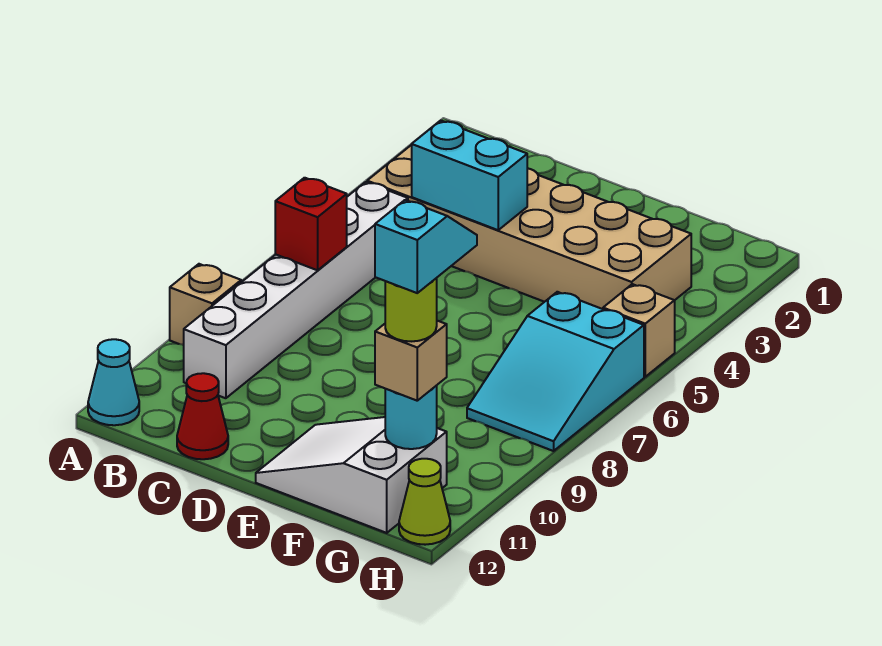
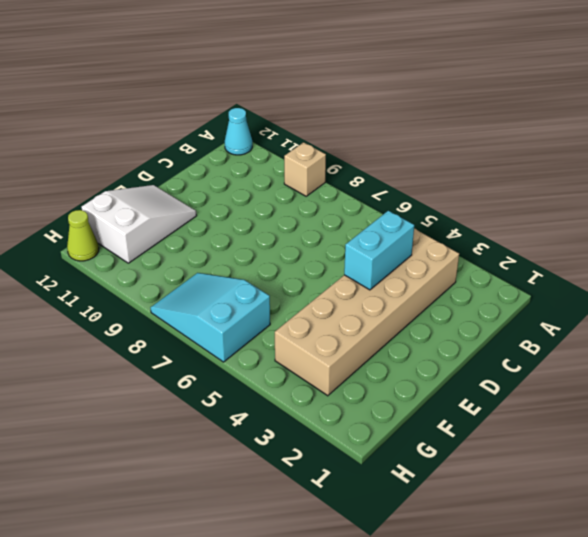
none -> white 1x6 brick [184,182,408,398]
none -> red 1x1 cone [177,373,228,459]
none -> tan 1x1 brick [603,284,675,377]

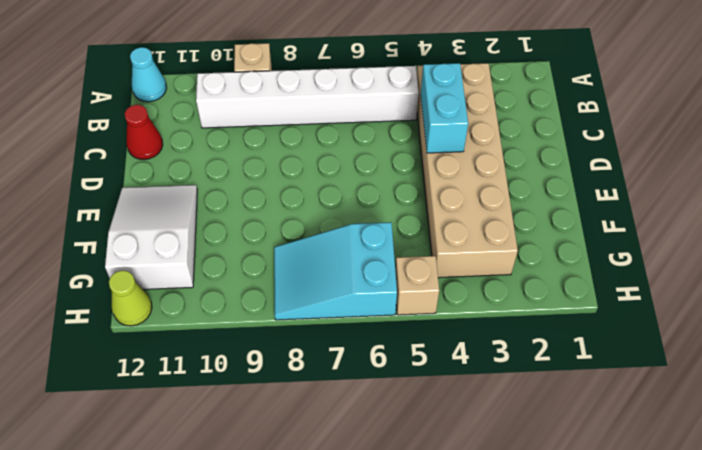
none -> red 1x1 brick [275,178,347,270]
none -> cyan 1x1 round brick [385,386,437,449]
none -> tan 1x1 brick [375,321,447,401]

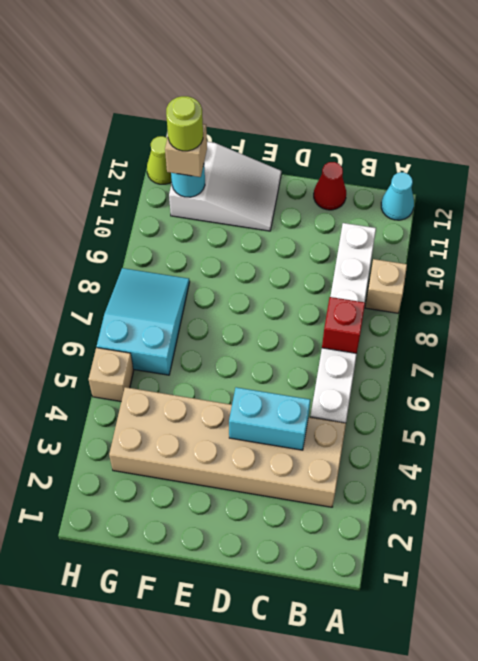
none -> cyan 1x2 slope [375,200,477,293]

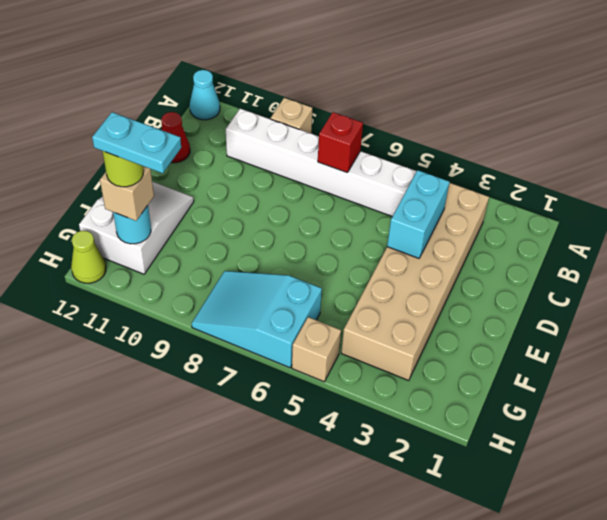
cyan 1x2 plate [92,112,181,173] -> cyan 1x2 slope [375,200,477,293]

